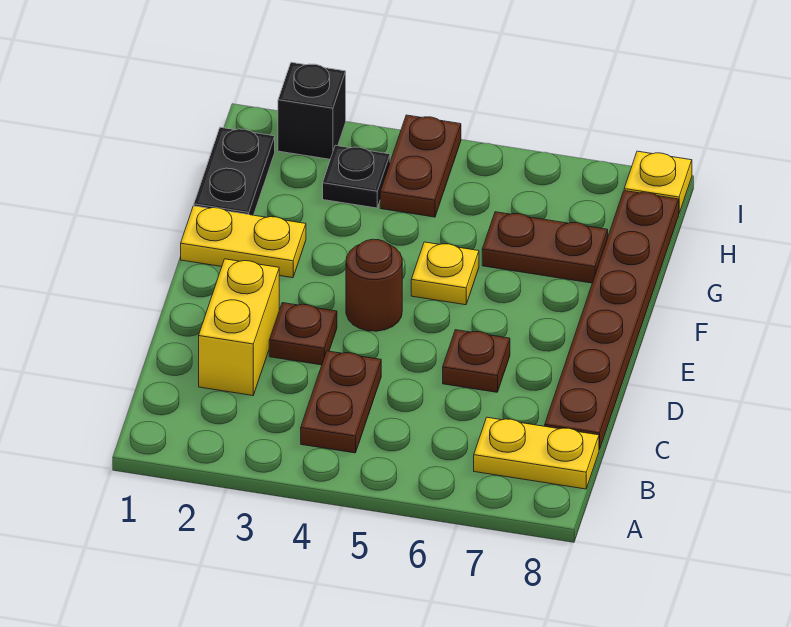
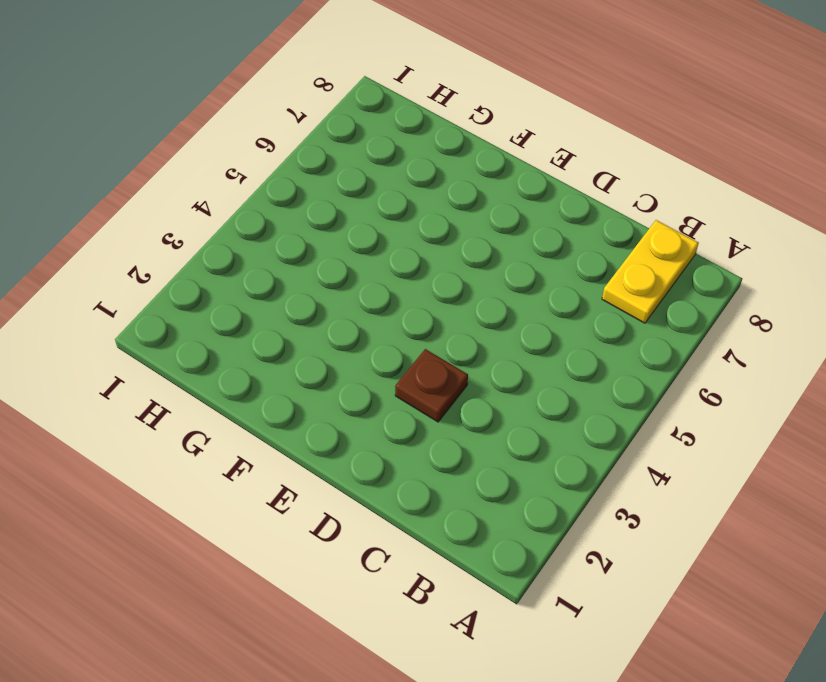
none -> brown 1x2 plate [301,351,381,453]
none -> yellow 1x2 brick [199,259,279,396]
none -> brown 1x6 plate [545,191,679,450]

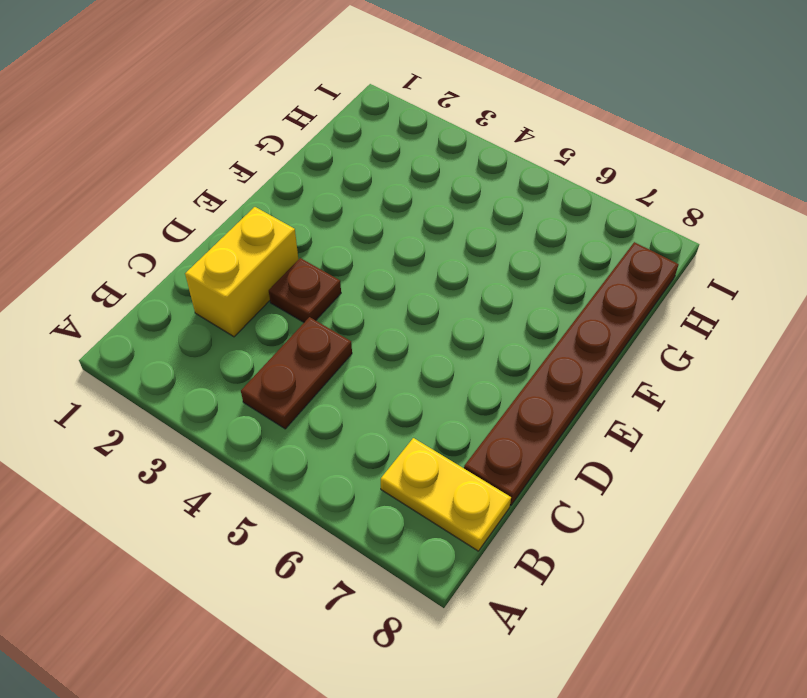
none -> brown 1x1 plate [443,330,510,392]
none -> brown 1x1 round brick [346,239,402,331]
none -> yellow 1x2 plate [181,206,306,278]

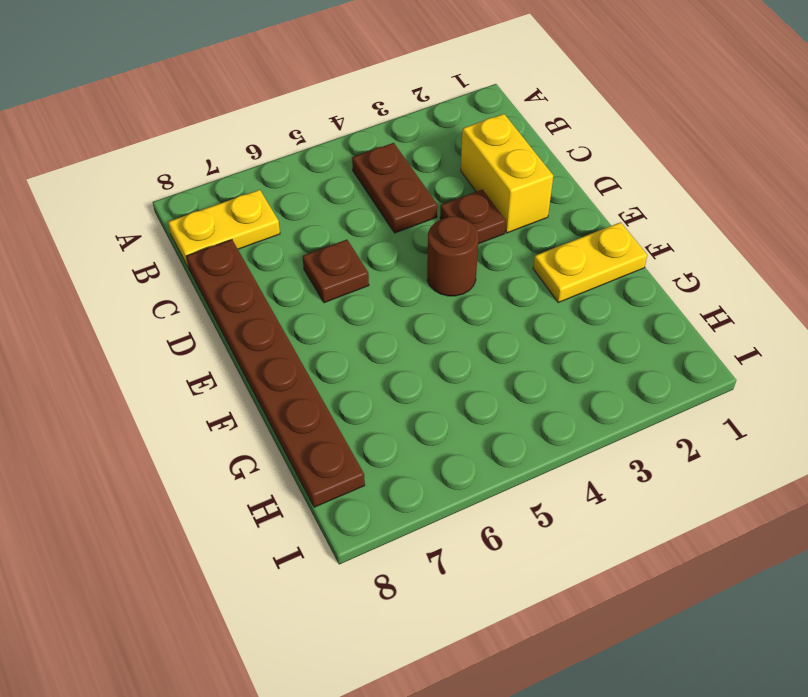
none -> yellow 1x1 plate [411,242,479,305]
none -> black 1x2 plate [194,127,275,215]
none -> brown 1x2 plate [482,212,608,283]

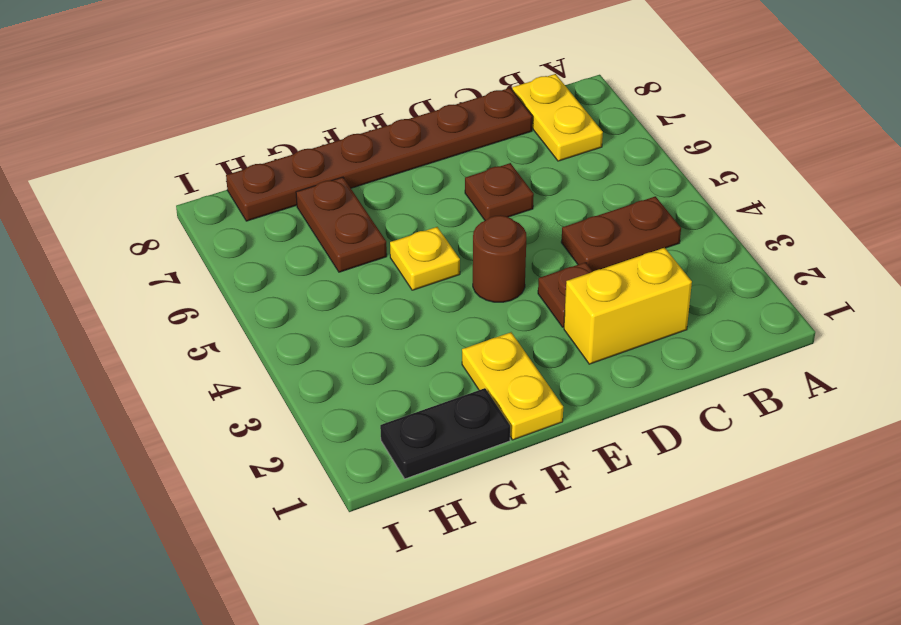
none -> black 1x1 plate [323,145,390,208]
none -> brown 1x2 plate [380,115,461,217]
none -> black 1x1 brick [278,62,346,159]

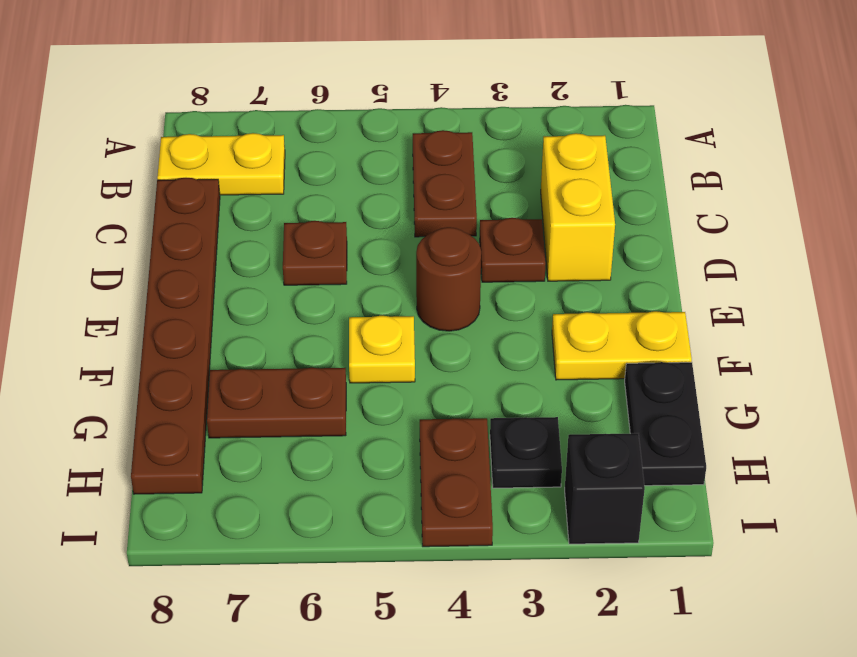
none -> yellow 1x1 plate [624,151,692,213]

